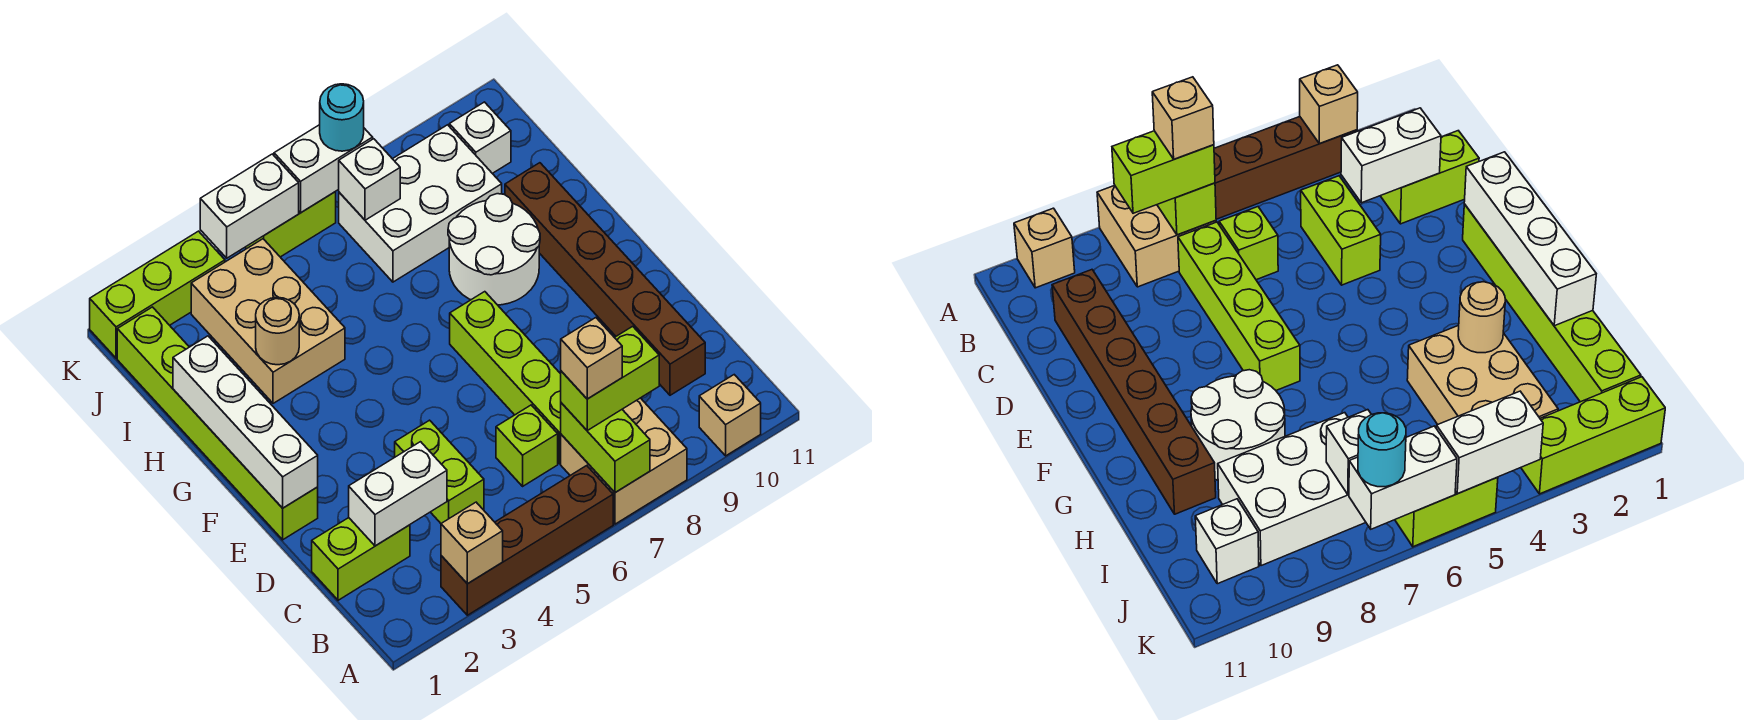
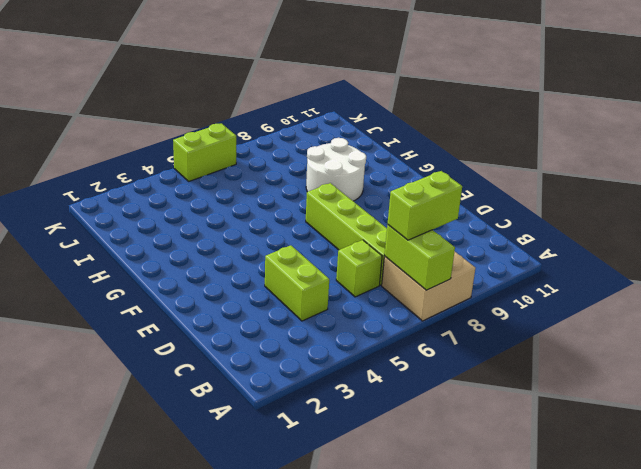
none -> brown 1x4 brick [441,466,613,615]
none -> tan 1x1 brick [699,375,761,456]
none -> lime 1x2 brick [312,518,410,600]

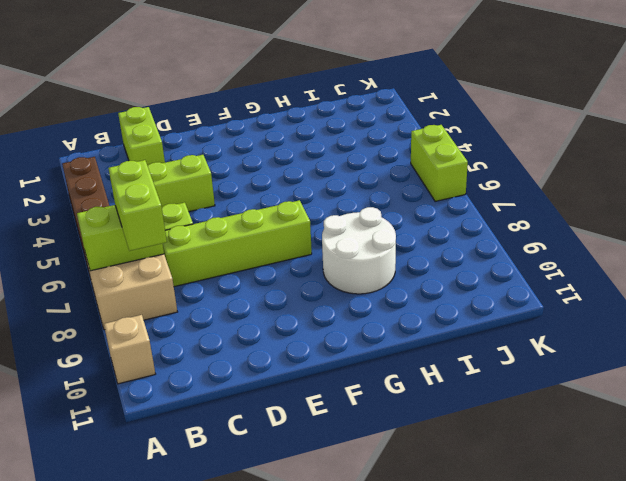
none -> brown 1x6 brick [505,163,705,395]
none -> lime 1x6 brick [117,307,318,540]
none -> tan 2x3 brick [191,239,345,403]

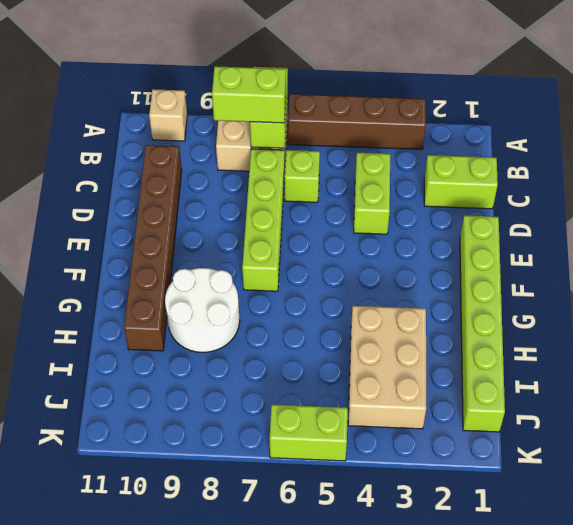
none -> white 2x3 brick [339,125,502,282]
none -> white 1x1 brick [449,102,511,173]
none -> lime 1x3 brick [90,231,225,358]

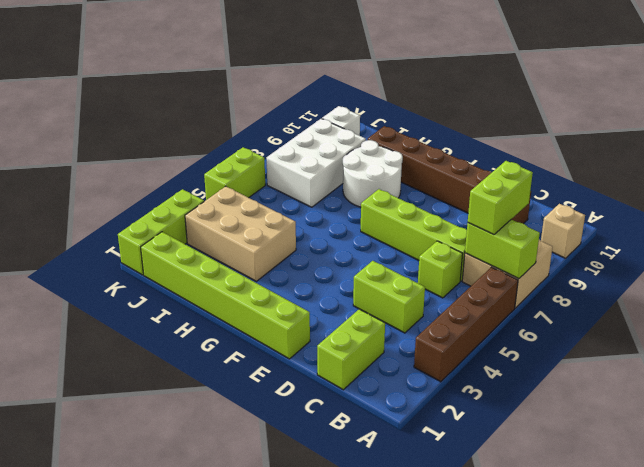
none -> tan 1x1 brick [441,502,503,584]
none -> white 1x2 brick [349,442,447,546]
none -> white 1x4 brick [173,336,318,508]

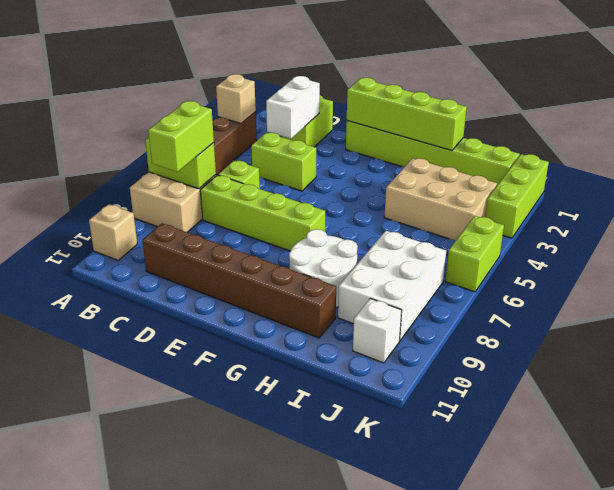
lime 1x4 brick [347,78,467,151] -> white 1x4 brick [173,336,318,508]
none -> tan 1x1 round brick [256,297,299,365]
none -> white 1x1 brick [339,139,400,220]
none -> white 1x2 brick [200,154,299,258]

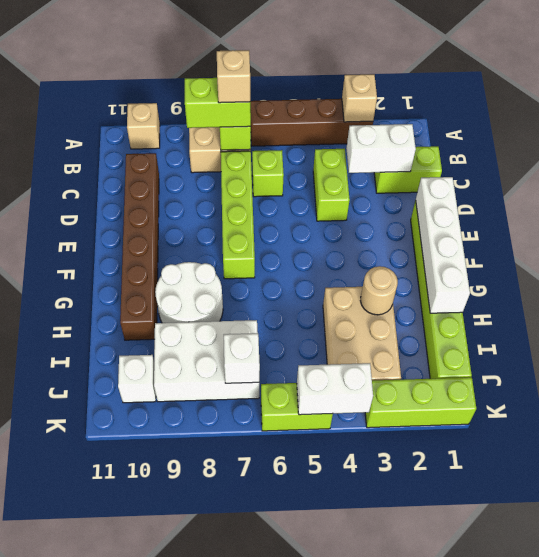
none -> white 1x2 brick [274,125,373,213]
none -> cyan 1x1 round brick [320,84,364,151]

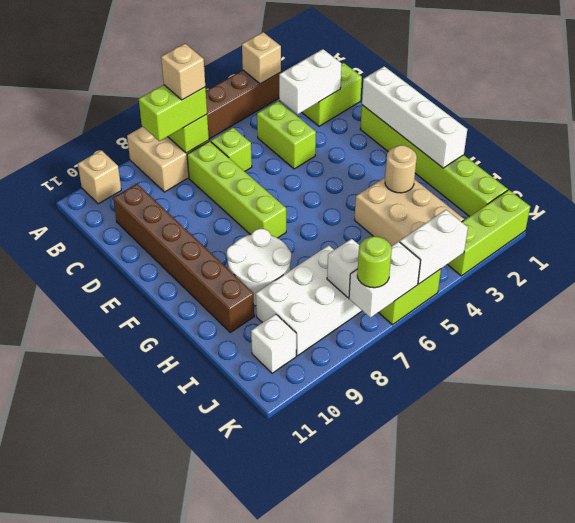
lime 1x1 round brick [357,236,392,288] -> cyan 1x1 round brick [320,84,364,151]

